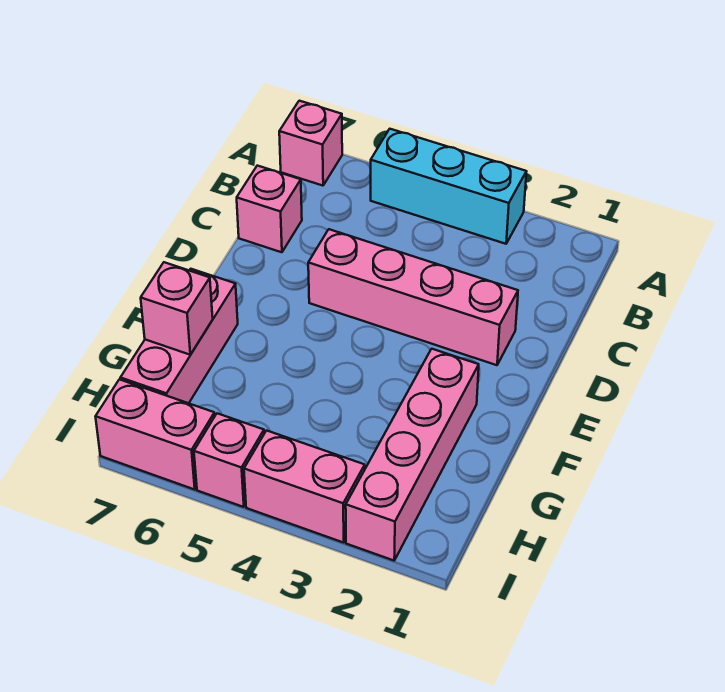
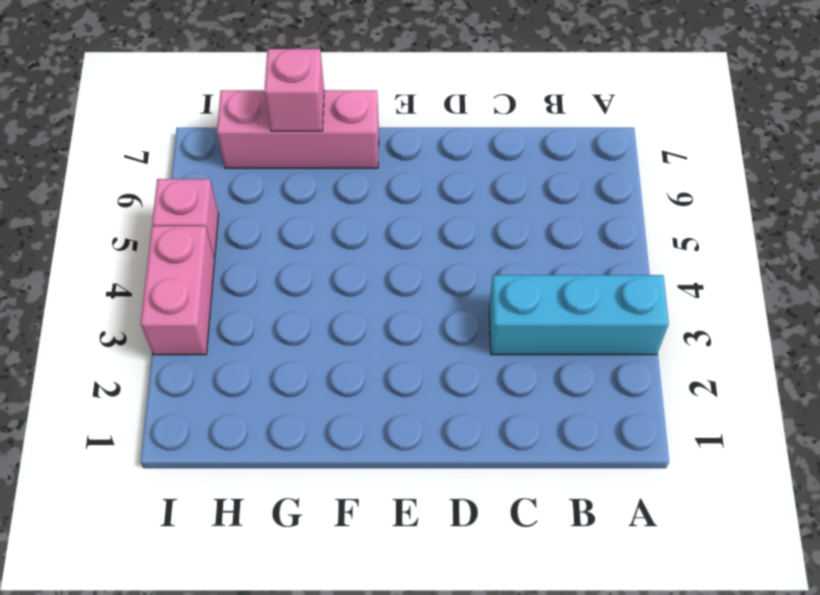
cyan 1x3 brick [489,275,669,355] -> cyan 1x3 brick turned to [371,129,526,244]
none -> pink 1x1 brick [279,101,342,186]
none -> pink 1x1 brick [237,166,302,252]

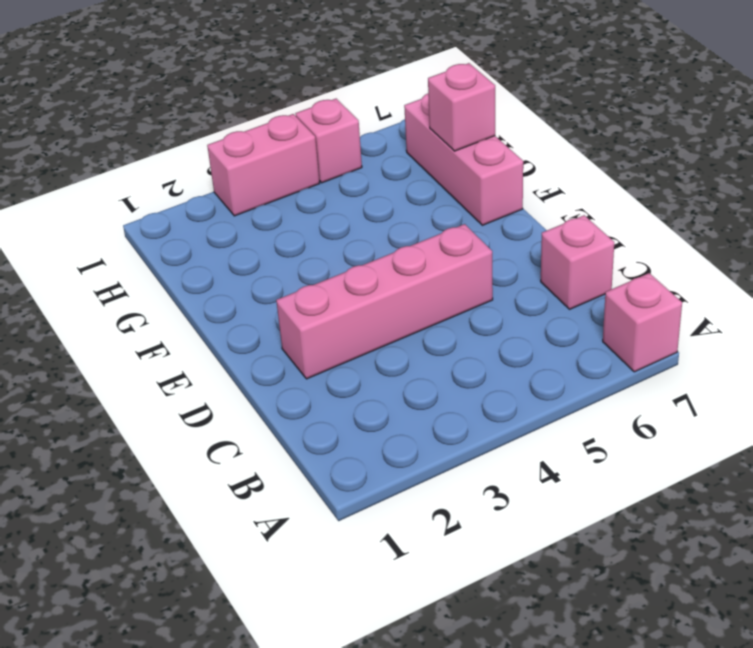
none -> cyan 1x3 brick [371,129,526,244]
none -> pink 1x4 brick [346,349,479,560]

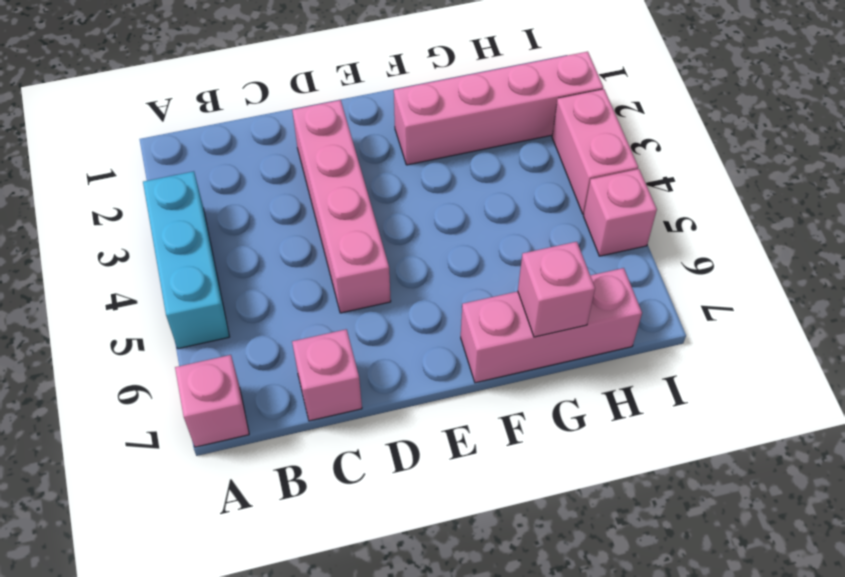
none -> pink 1x2 brick [96,379,215,489]

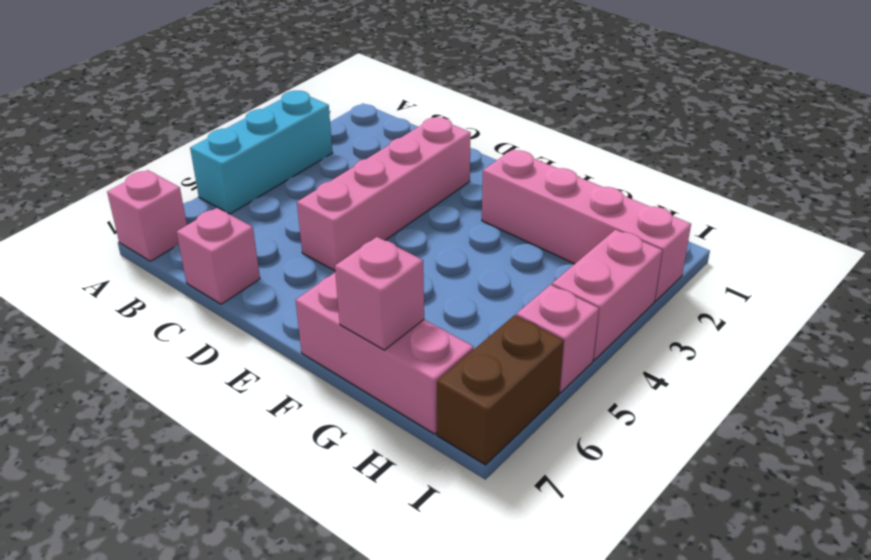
brown 1x2 brick [437,315,564,465] -> pink 1x2 brick [96,379,215,489]

